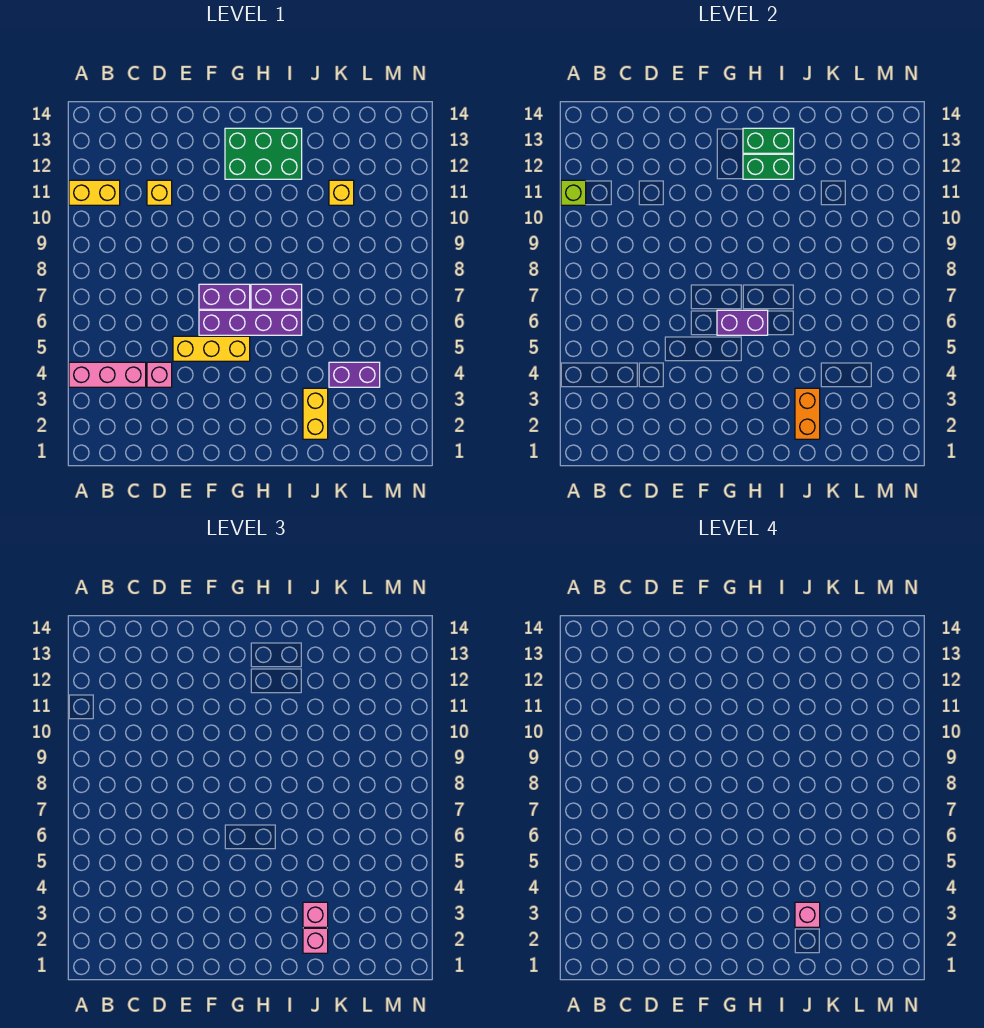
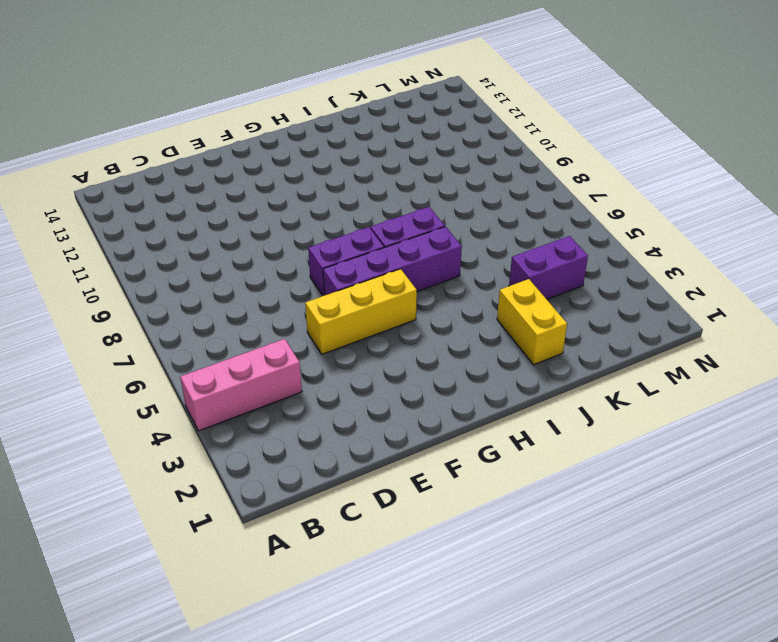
none -> yellow 1x2 brick [69,180,120,205]
none -> pink 1x1 brick [147,362,172,387]
none -> yellow 1x1 brick [147,180,172,205]

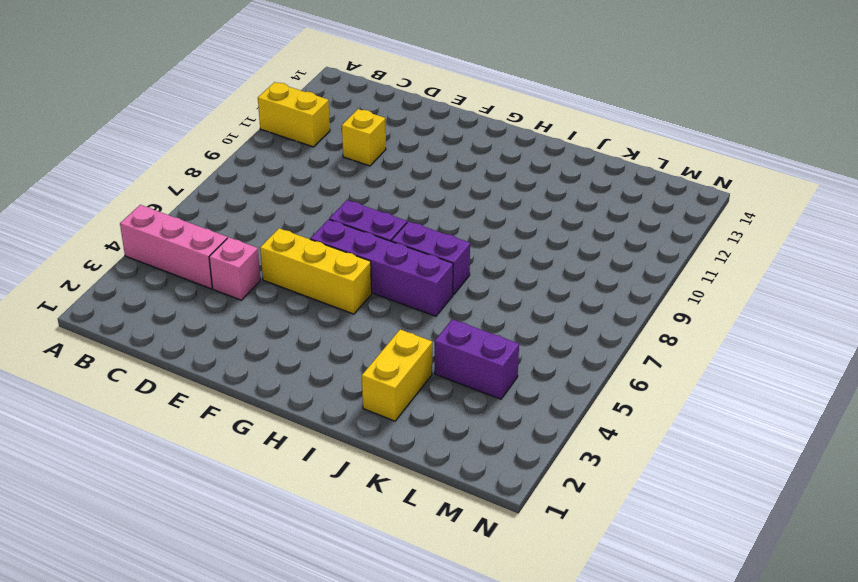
none -> green 2x3 brick [225,128,302,179]
none -> yellow 1x1 brick [329,180,354,205]
none -> lime 1x1 brick [561,180,586,205]

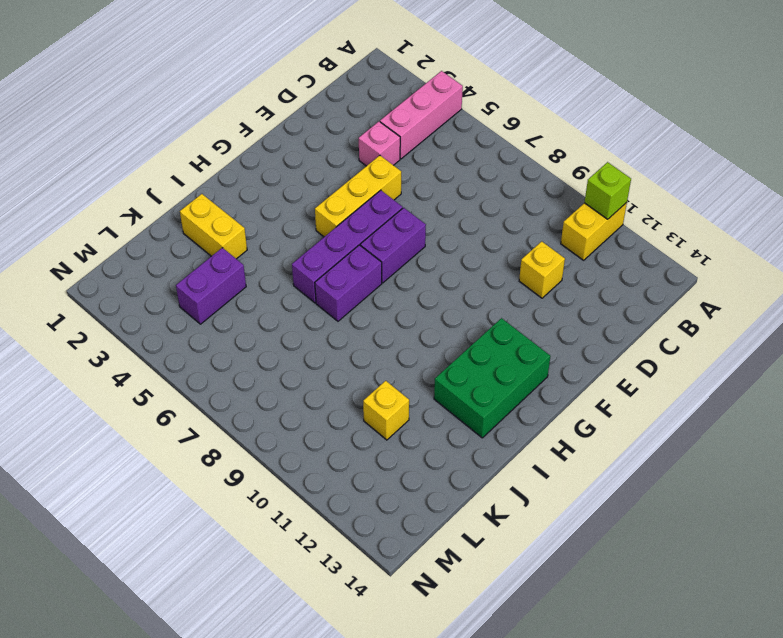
none -> purple 1x2 brick [717,310,768,335]
none -> green 1x2 brick [743,154,794,179]
none -> green 1x2 brick [743,128,794,153]

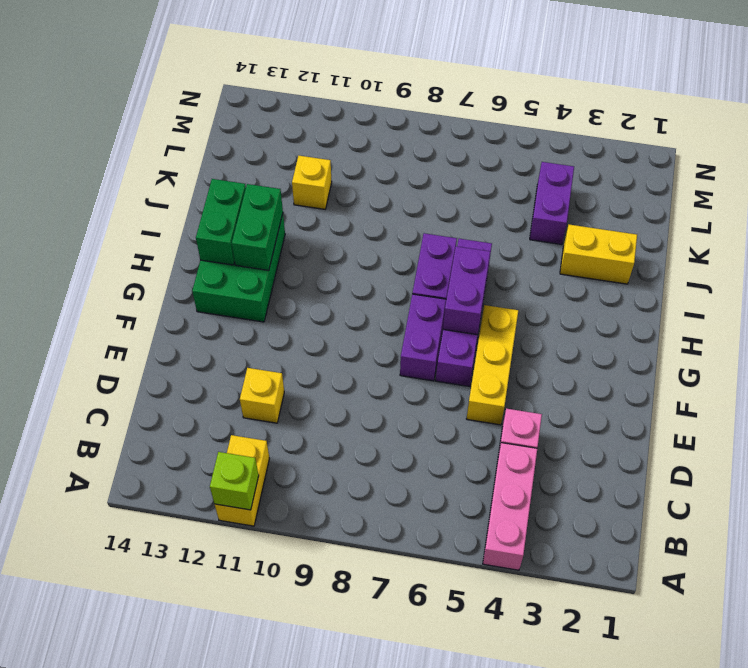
none -> orange 1x2 brick [795,388,820,439]
none -> pink 1x1 brick [303,928,328,953]
none -> pink 1x1 brick [303,902,328,927]

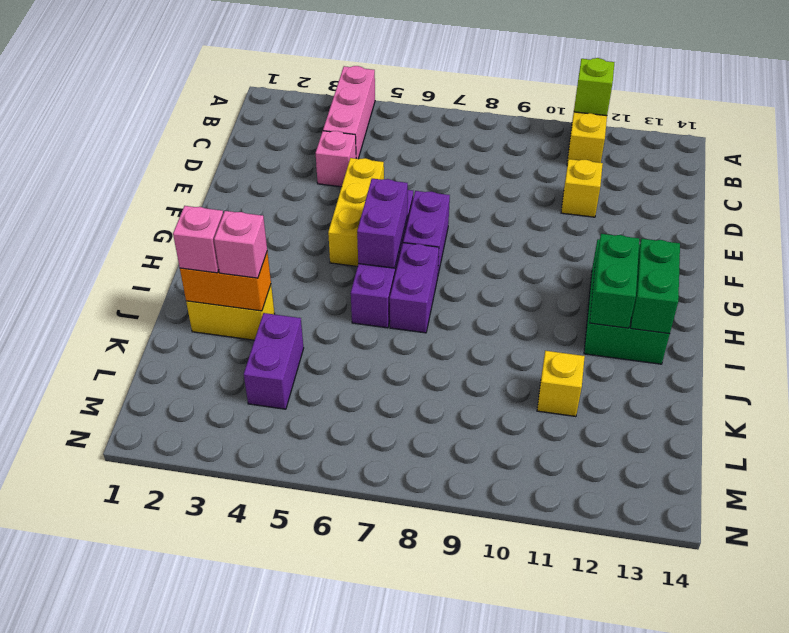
none -> pink 1x1 brick [795,902,820,927]

